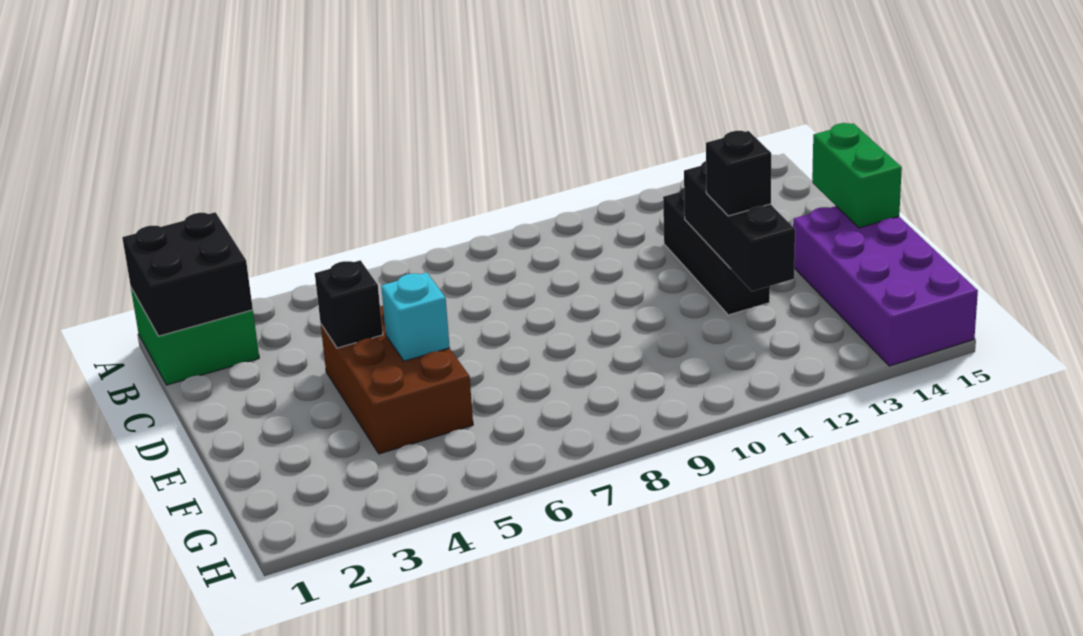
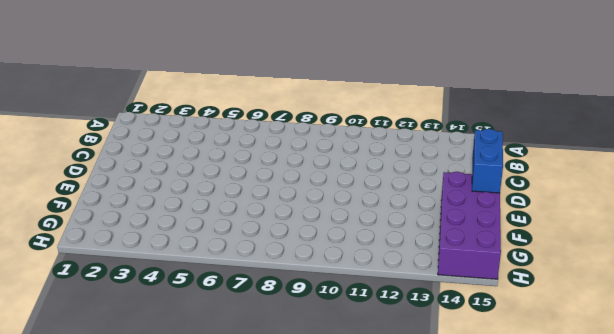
blue 1x2 brick [472,129,503,193] -> green 1x2 brick [812,123,902,228]
none -> green 2x2 brick [131,288,259,385]
none -> black 1x3 brick [663,188,770,315]

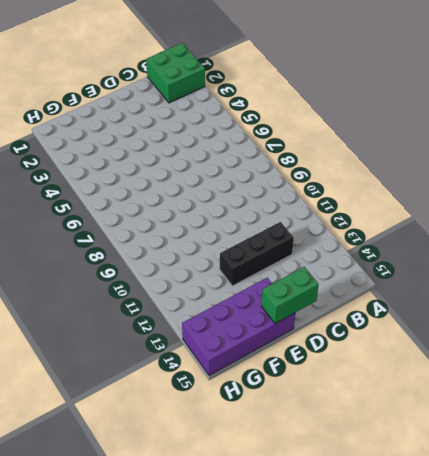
none -> brown 2x3 brick [321,306,473,454]
none -> black 2x2 brick [122,212,253,336]

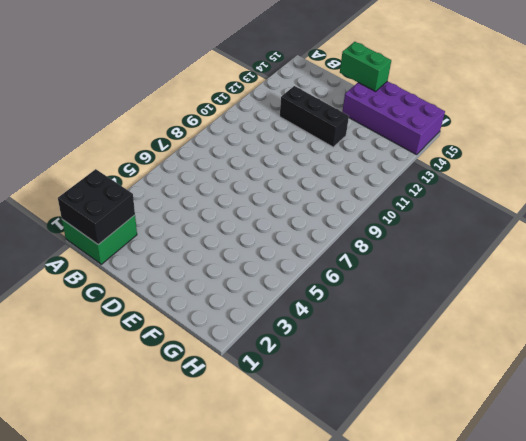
none -> brown 2x3 brick [321,306,473,454]
none -> black 1x1 brick [315,260,383,348]

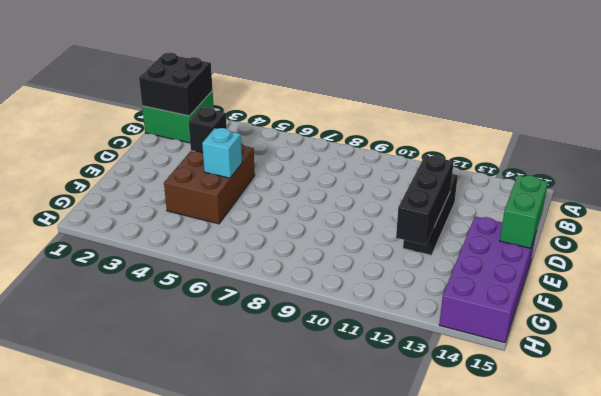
none -> black 1x1 brick [706,131,771,216]

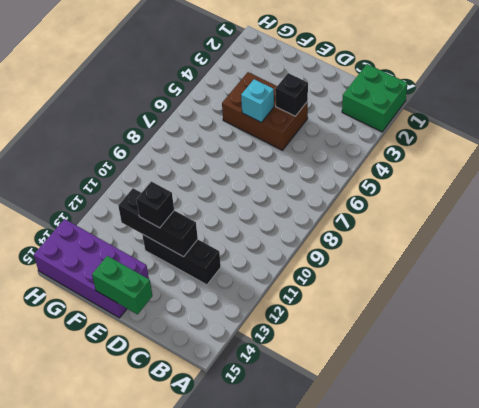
none -> black 2x2 brick [122,212,253,336]

